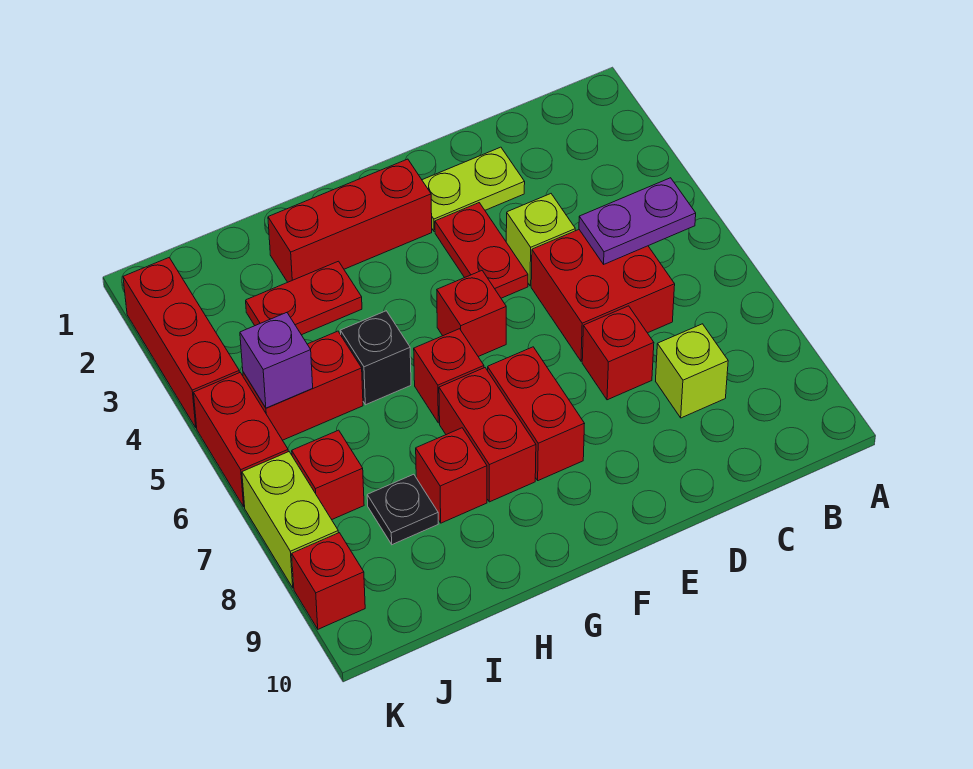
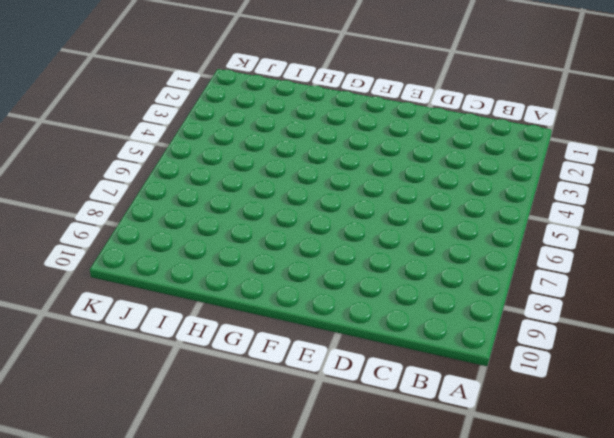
none -> red 2x2 brick [531,230,675,361]
none -> lime 1x1 brick [656,324,728,418]
none -> lime 1x2 plate [422,147,525,232]

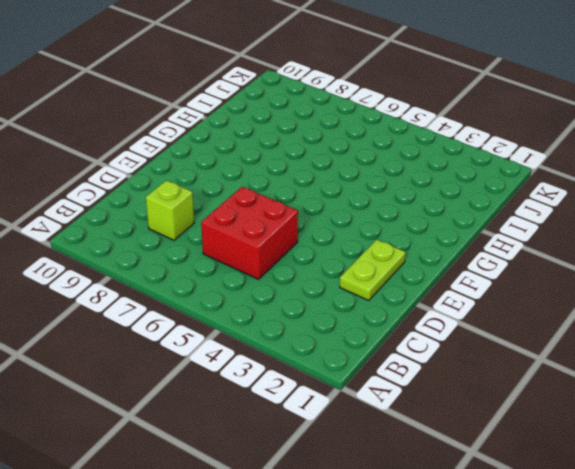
none -> lime 1x1 brick [506,194,575,286]
none -> red 1x1 brick [582,306,654,400]
none -> red 1x2 plate [435,203,528,298]

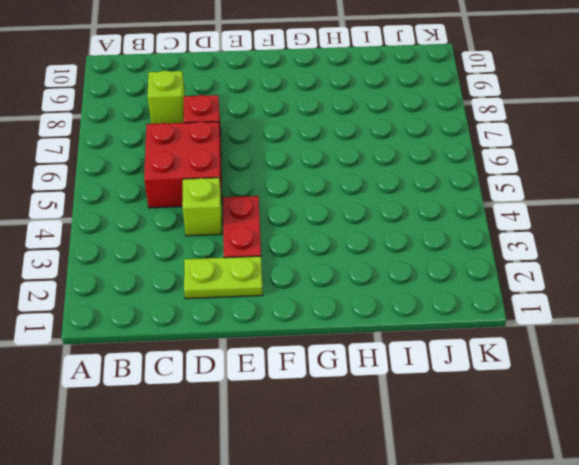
none -> red 1x3 brick [268,159,432,282]
none -> red 1x1 brick [437,271,506,357]
none -> red 1x2 brick [488,347,585,481]

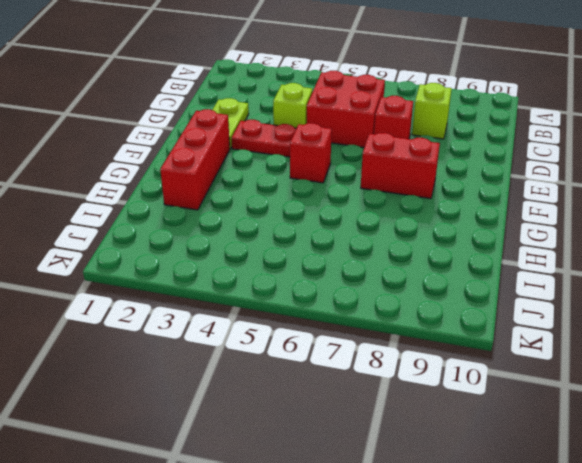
none -> red 1x1 brick [414,329,484,423]
none -> red 1x2 brick [439,368,536,502]
none -> red 1x2 plate [246,261,362,335]

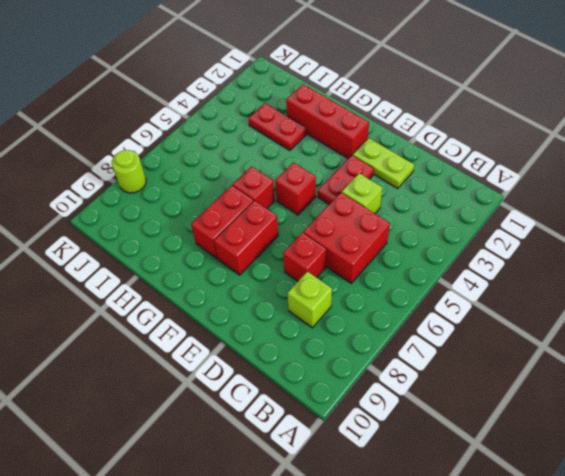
lime 1x1 round brick [112,150,146,193] -> lime 1x2 brick [242,452,338,588]
none -> black 1x1 brick [340,311,411,405]
none -> red 1x1 brick [416,428,487,523]
none -> red 1x2 brick [243,331,363,440]

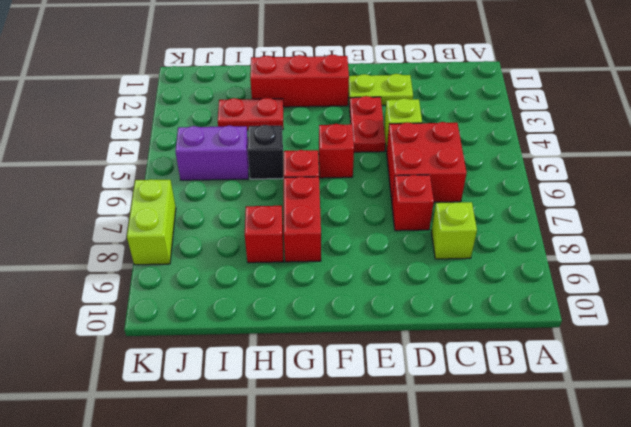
purple 1x2 brick [175,125,249,180] -> red 1x2 brick [243,331,363,440]
none -> red 1x2 brick [488,347,585,481]
none -> black 1x1 plate [367,474,438,545]
none -> red 1x1 brick [292,430,364,520]

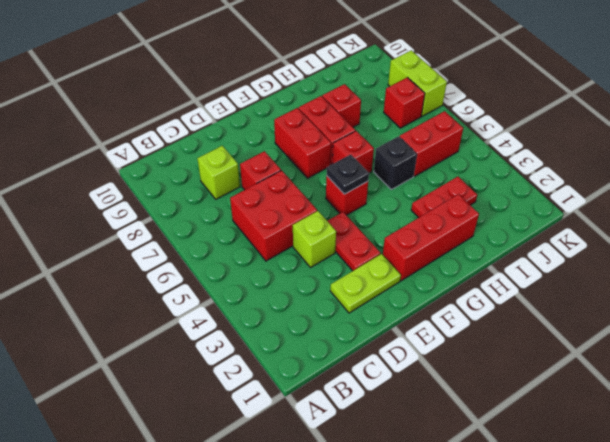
black 1x1 plate [327,154,369,194] -> black 1x1 plate moved to [367,474,438,545]
none -> red 1x3 brick [123,258,239,428]
none -> red 1x2 brick [194,373,288,507]
none -> red 1x1 brick [292,533,365,629]

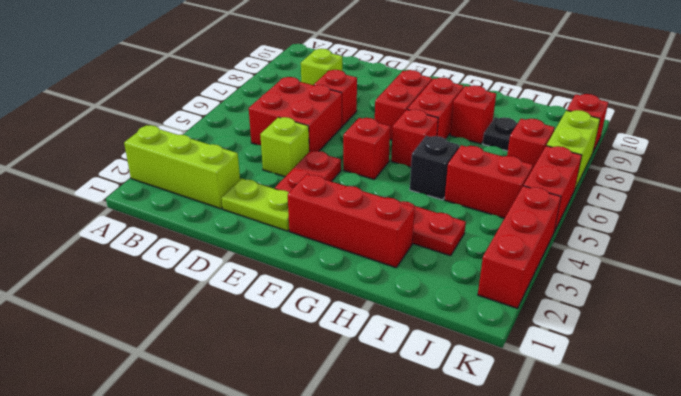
lime 1x3 brick [124,125,240,209] -> none
none -> purple 1x2 plate [579,178,696,264]
none -> purple 1x1 brick [240,313,313,408]

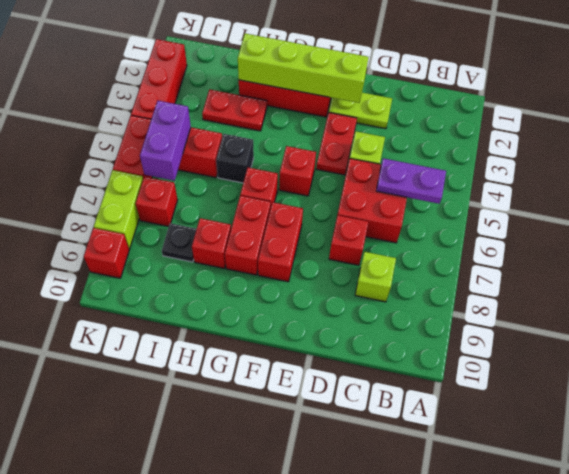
lime 1x4 brick [238,34,368,103] -> none
purple 1x2 brick [140,100,191,181] -> purple 1x1 brick [240,313,313,408]

